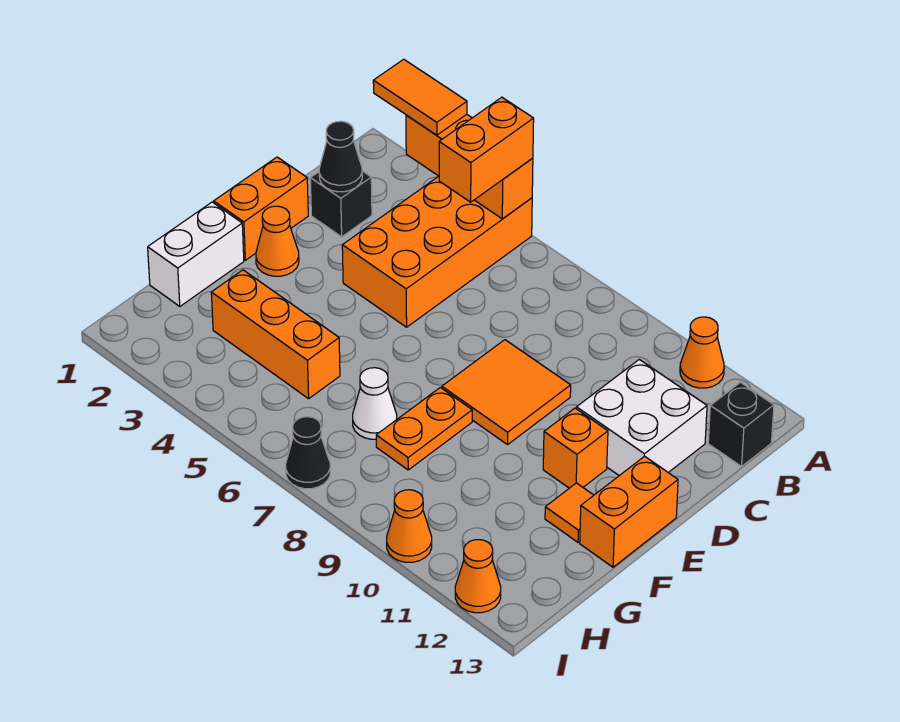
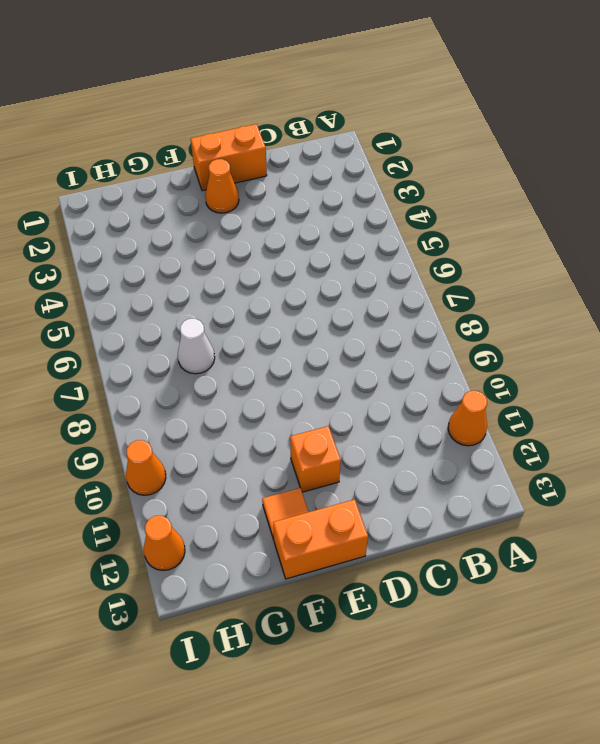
none -> orange 2x4 brick [342,176,532,327]
none -> black 1x1 brick [708,382,774,466]
none -> black 1x1 brick [310,171,372,237]

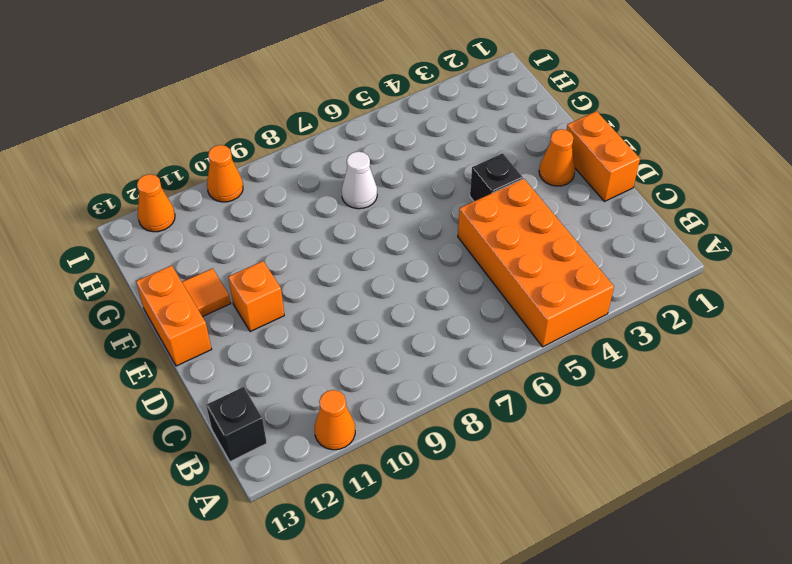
black 1x1 brick [470,153,523,201] -> black 1x1 brick moved to [310,171,372,237]
none -> white 2x2 brick [577,359,707,476]
none -> orange 2x2 tile [442,340,571,445]
none -> white 1x2 brick [148,202,244,306]

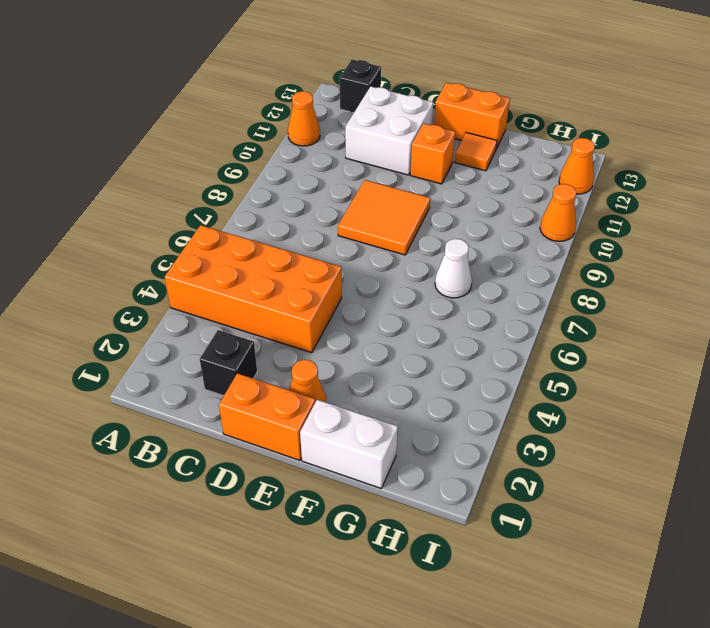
none -> orange 1x2 plate [376,387,472,470]
none -> orange 1x3 brick [211,270,340,399]
none -> black 1x1 cone [286,417,330,489]

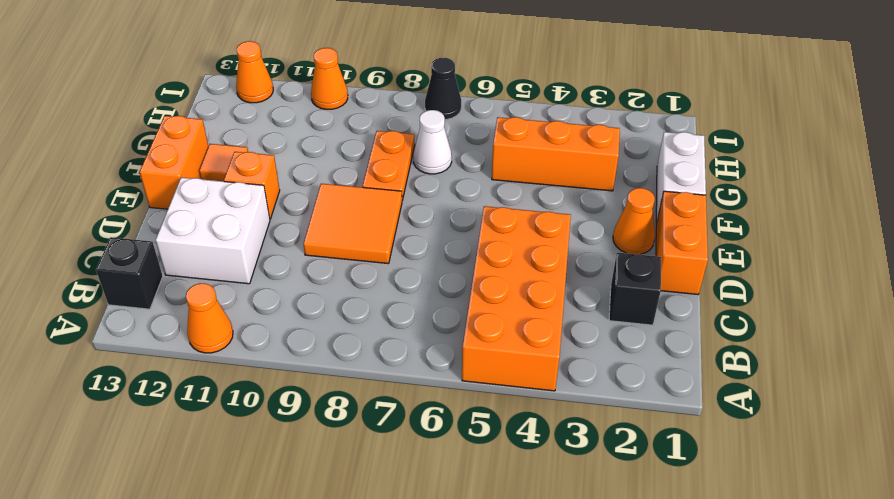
none -> orange 1x3 brick [406,114,533,219]
none -> black 1x1 cone [319,121,362,192]
none -> orange 1x2 tile [373,59,467,135]

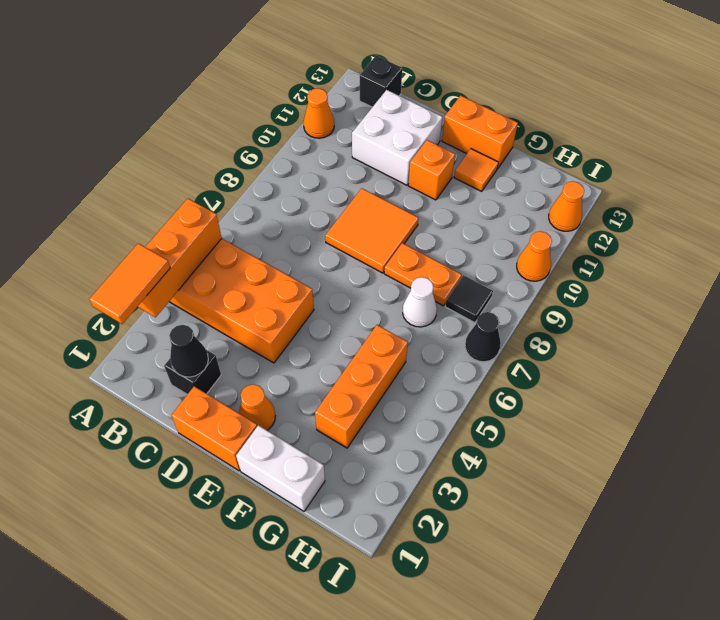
black 1x1 tile [445,275,493,323] -> none
none -> orange 1x2 brick [439,97,534,202]

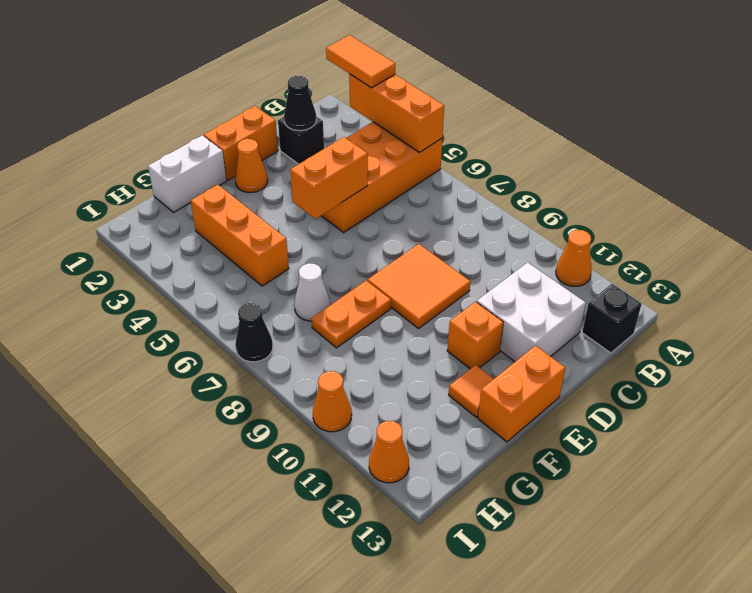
orange 1x2 brick [290,137,368,219] -> orange 1x2 brick moved to [439,97,534,202]

